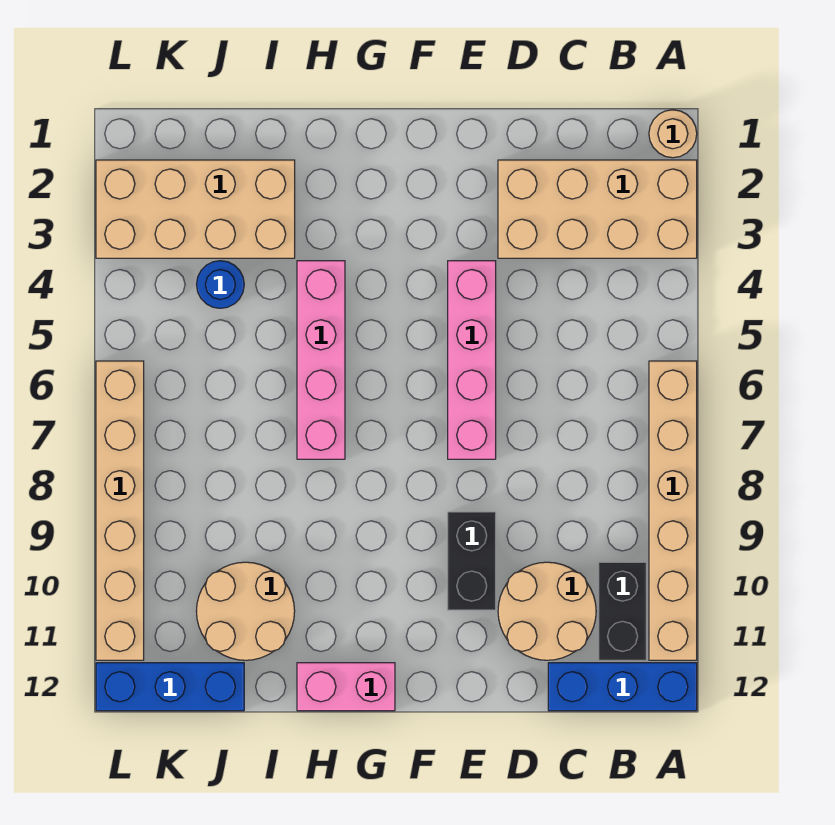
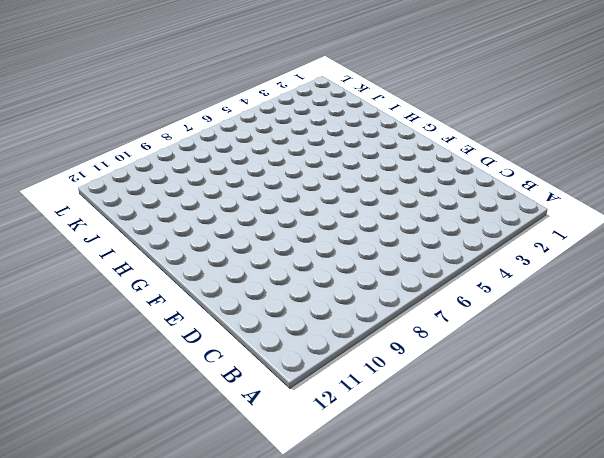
none -> tan 1x1 round brick [649,110,697,158]
none -> tan 2x4 brick [498,160,697,258]
none -> tan 1x6 brick [649,361,697,660]

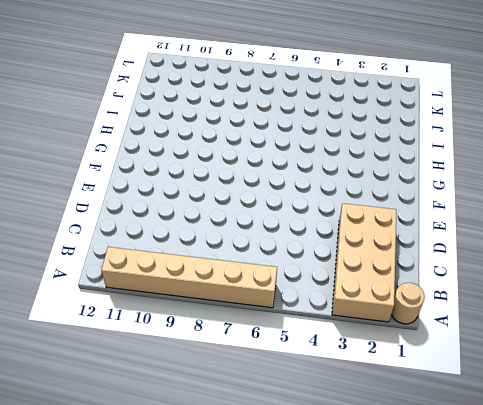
none -> blue 1x3 brick [548,663,697,711]
none -> black 1x2 brick [599,562,646,660]
none -> tan 2x2 round brick [498,562,596,660]

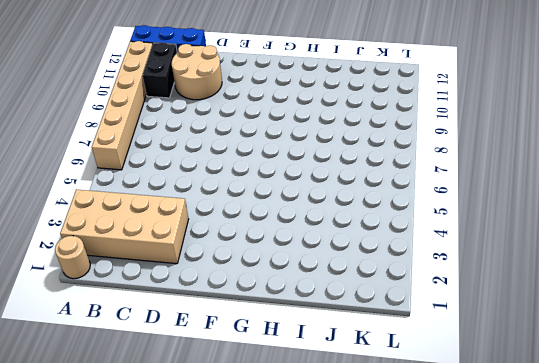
none -> pink 1x4 brick [448,261,496,459]
none -> black 1x2 brick [448,512,496,610]
none -> pink 1x2 brick [297,663,395,711]

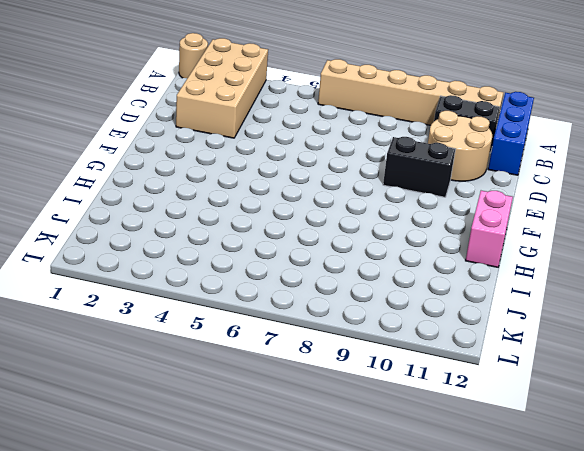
none -> pink 1x4 brick [448,261,496,459]
none -> pink 1x4 brick [297,261,345,459]
none -> tan 2x4 brick [96,160,295,258]

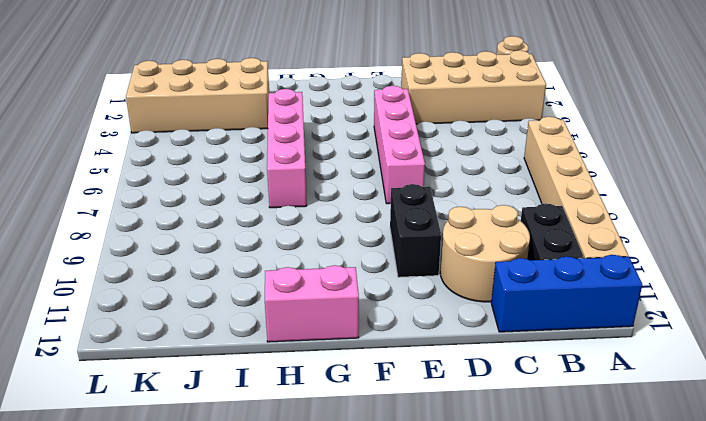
none -> tan 2x2 round brick [196,562,295,660]
none -> blue 1x1 round brick [197,261,244,308]
none -> blue 1x3 brick [96,663,244,711]

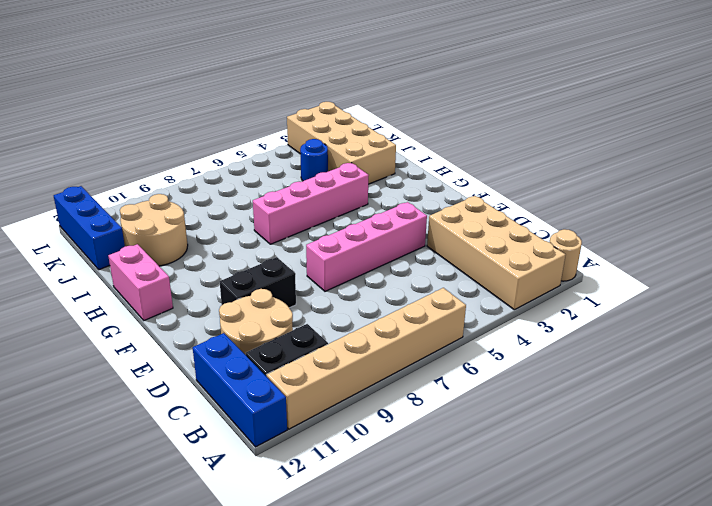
none -> tan 1x6 brick [96,361,144,660]

